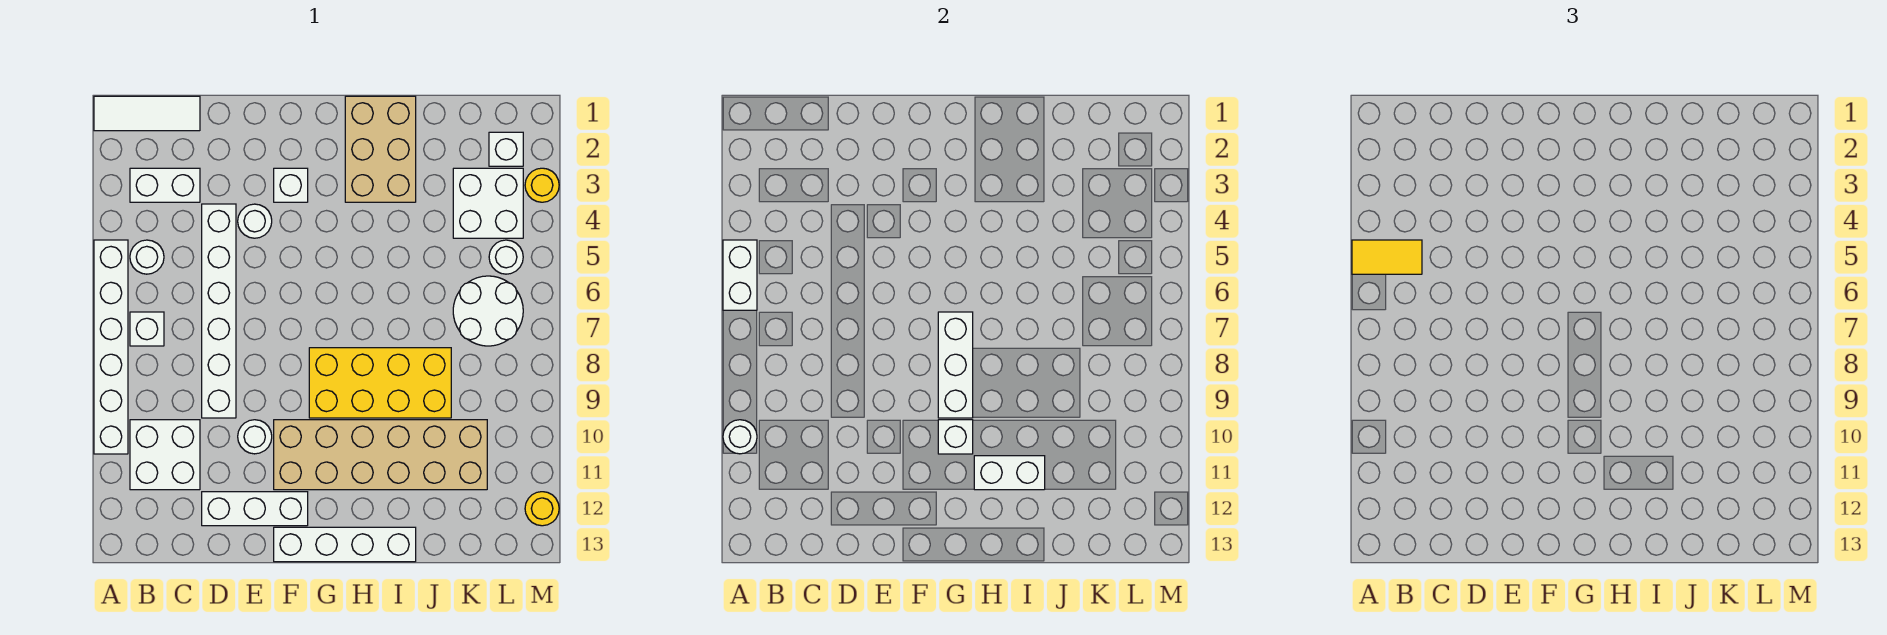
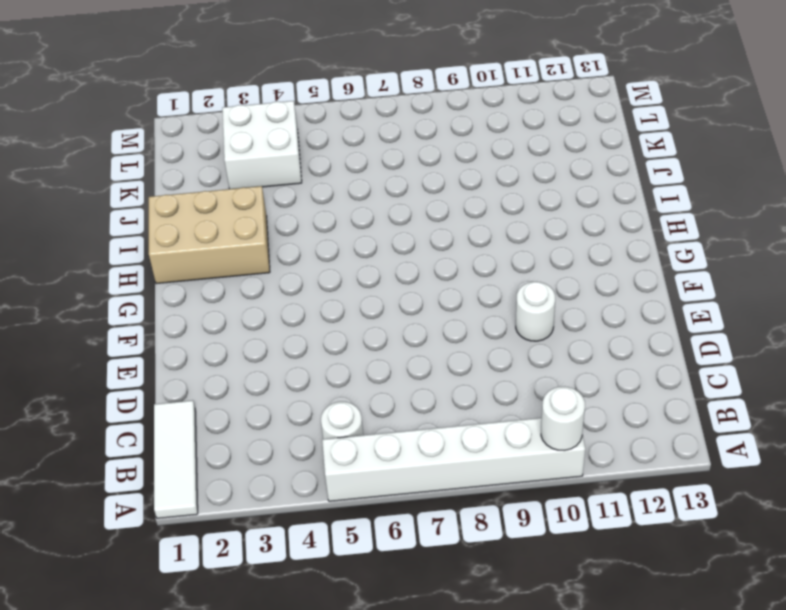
none -> white 1x2 brick [130,168,200,202]
none -> white 1x1 brick [130,312,164,346]
none -> white 2x2 brick [130,420,200,490]

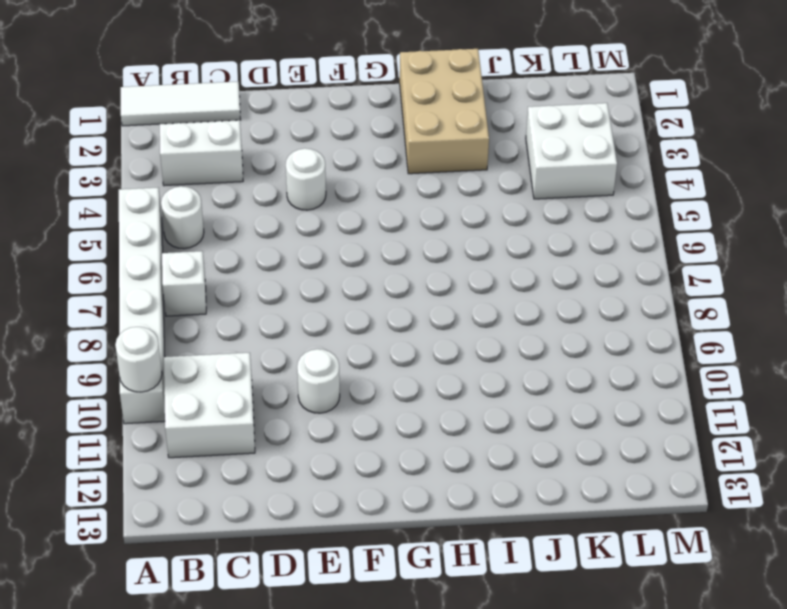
none -> white 1x6 brick [202,204,236,418]
none -> white 1x3 brick [202,492,308,526]
none -> white 1x1 brick [274,168,308,202]

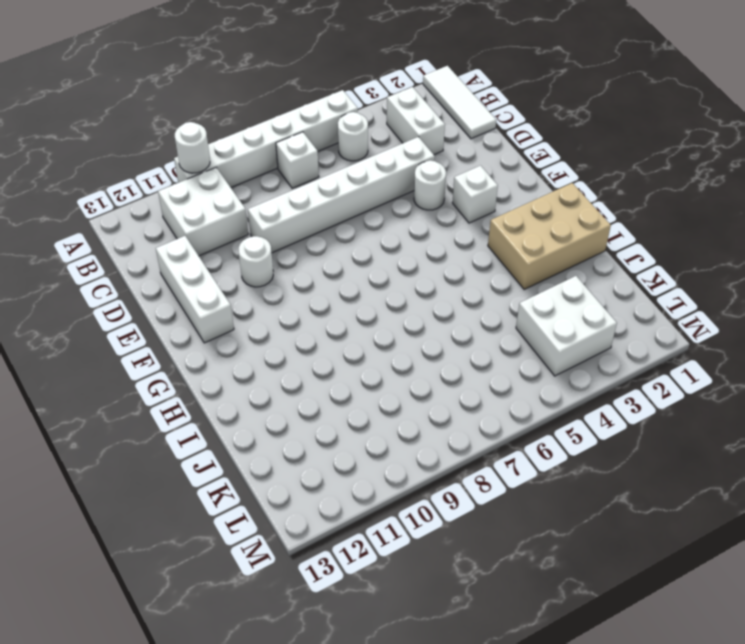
none -> tan 2x6 brick [274,420,487,490]
none -> white 1x4 brick [274,527,416,562]
none -> yellow 2x4 brick [309,348,451,418]

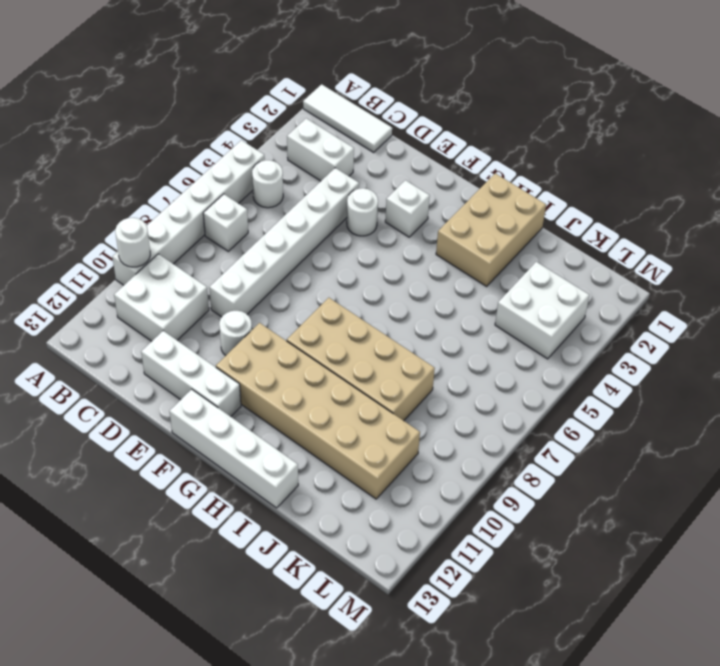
tan 2x4 brick [287,298,435,421] -> yellow 2x4 brick [309,348,451,418]
none -> white 2x2 round brick [453,276,523,346]
none -> white 1x1 brick [489,132,523,166]
none -> white 1x1 round brick [489,240,523,274]

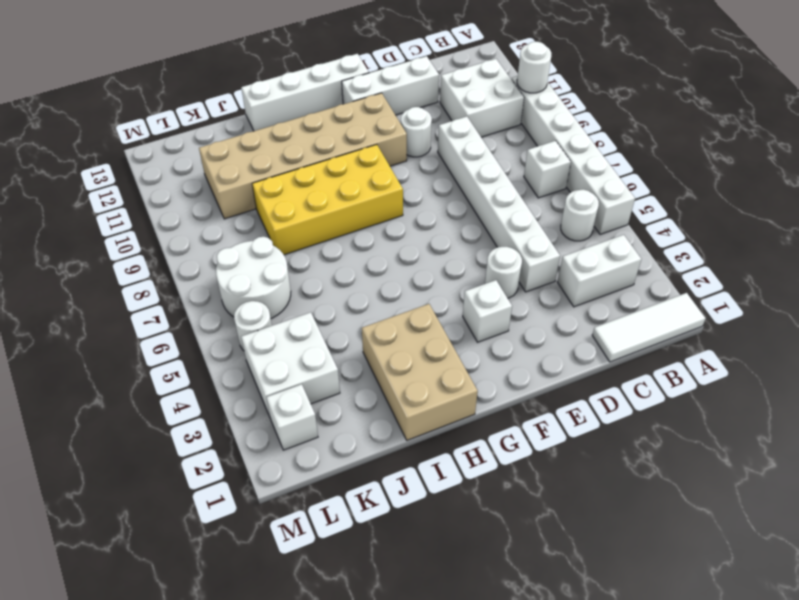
none -> yellow 1x1 round brick [525,168,559,202]
none -> yellow 1x1 round brick [525,492,559,526]
none -> white 1x2 brick [723,240,757,310]

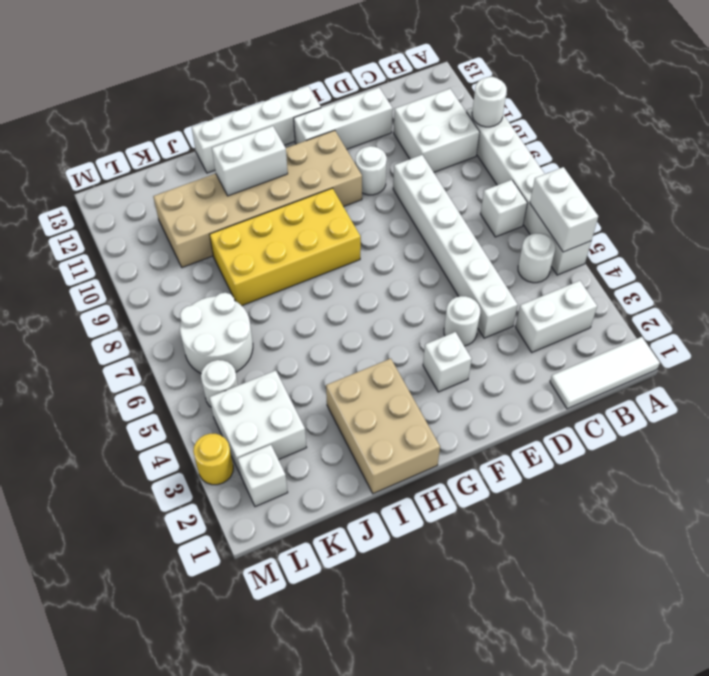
none -> yellow 1x1 round brick [525,492,559,526]
none -> white 1x3 brick [938,312,973,418]
none -> white 1x1 brick [938,420,973,454]

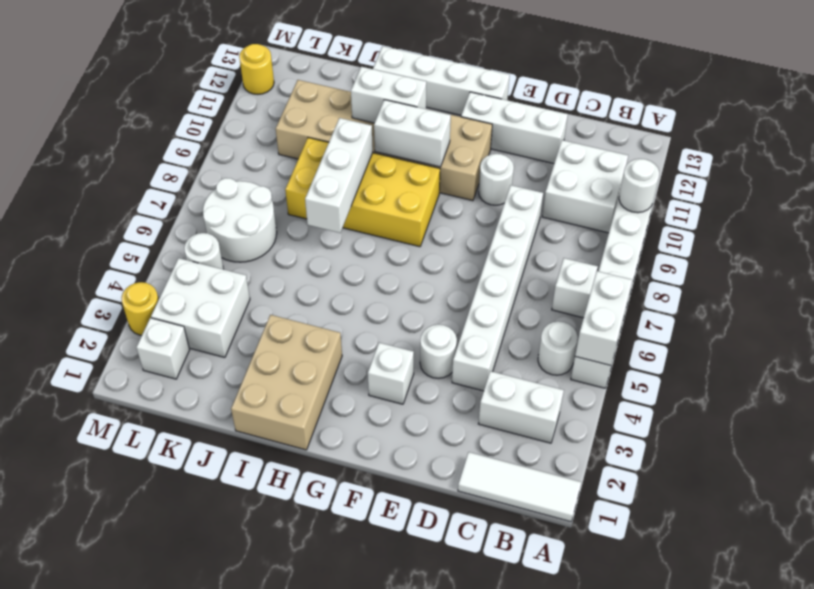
white 1x2 brick [374,100,451,167] -> white 1x1 brick [938,420,973,454]
white 1x3 brick [305,118,373,233] -> white 1x3 brick moved to [938,312,973,418]
none -> yellow 1x2 tile [1352,240,1422,274]

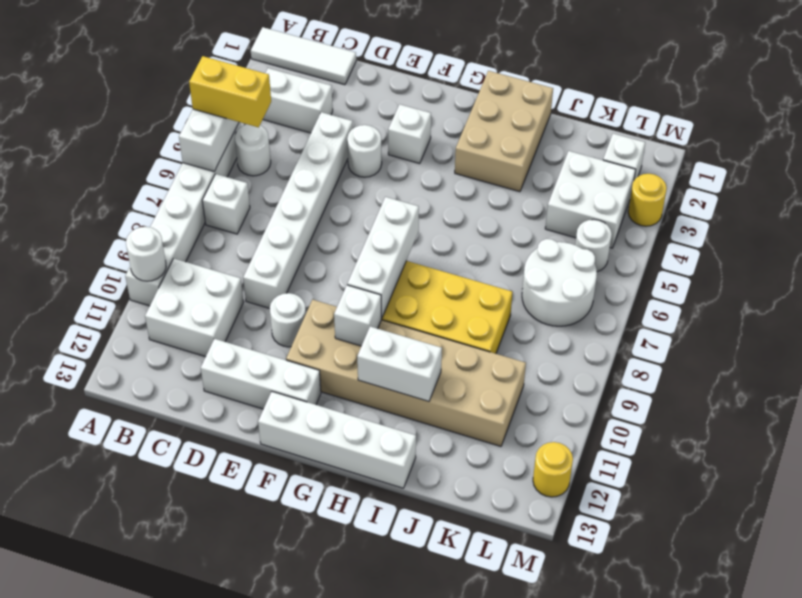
yellow 1x2 brick [189,56,271,127] -> yellow 1x2 tile [1352,240,1422,274]

